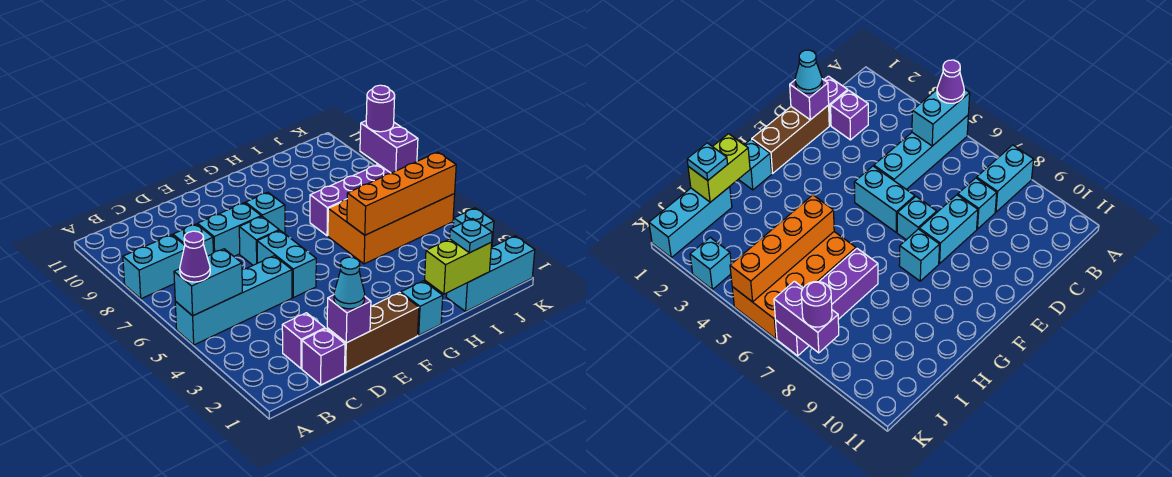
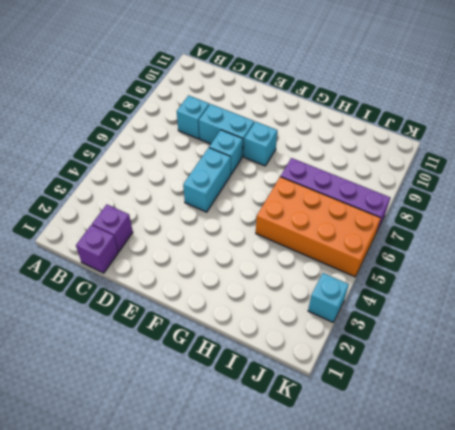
none -> cyan 1x4 brick [175,256,292,345]
none -> cyan 1x2 brick [123,235,185,299]
none -> brown 1x3 brick [327,293,419,372]

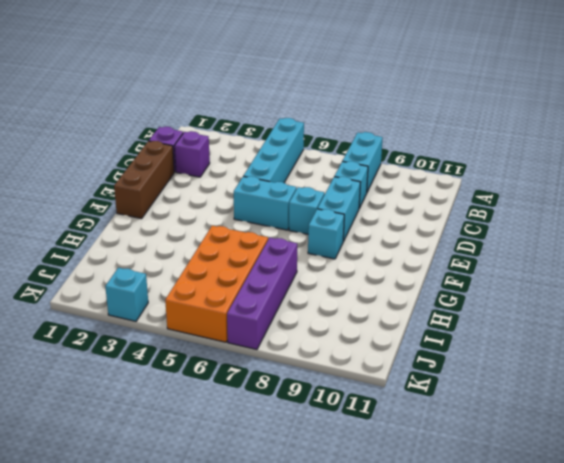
none -> cyan 1x1 brick [401,281,443,335]
none -> cyan 1x3 brick [446,236,535,311]
none -> cyan 1x2 brick [174,249,242,316]

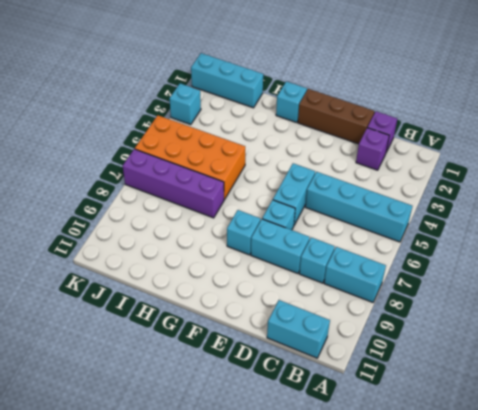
cyan 1x2 brick [267,300,330,358] -> cyan 1x2 brick moved to [174,249,242,316]
none -> purple 1x1 brick [327,295,371,343]
none -> lime 1x2 brick [425,239,492,294]
none -> orange 1x4 brick [347,152,456,235]

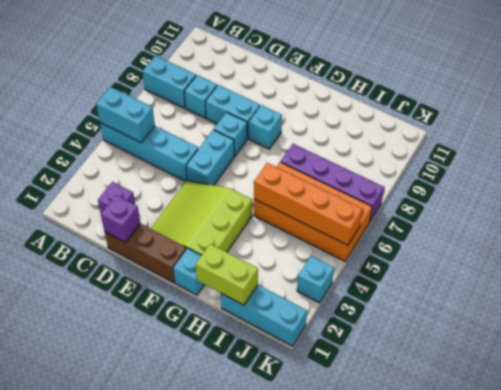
lime 3x3 slope [151,180,252,255] -> none
none -> purple 1x1 brick [302,329,345,385]
none -> purple 1x2 brick [360,121,418,173]
none -> purple 1x1 cone [180,231,210,282]

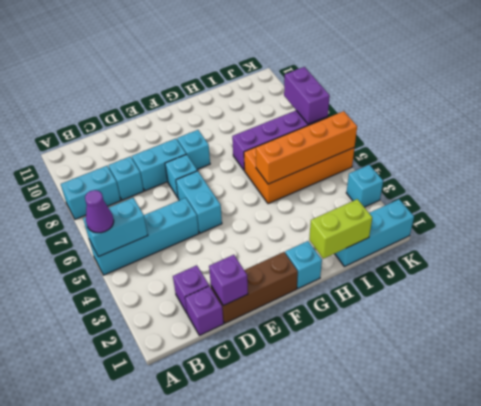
none -> cyan 1x1 cone [334,257,365,309]
none -> cyan 1x1 plate [450,219,492,253]
none -> purple 1x1 round brick [366,85,395,132]

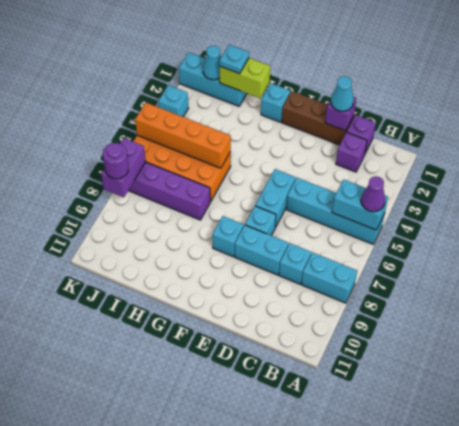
cyan 1x1 cone [203,46,221,80] -> none

